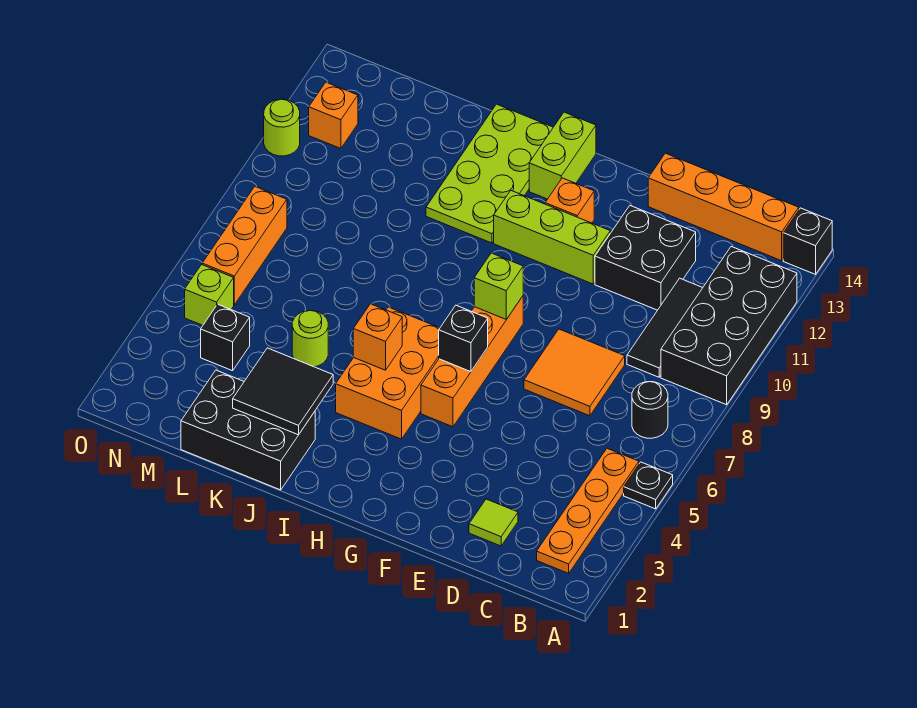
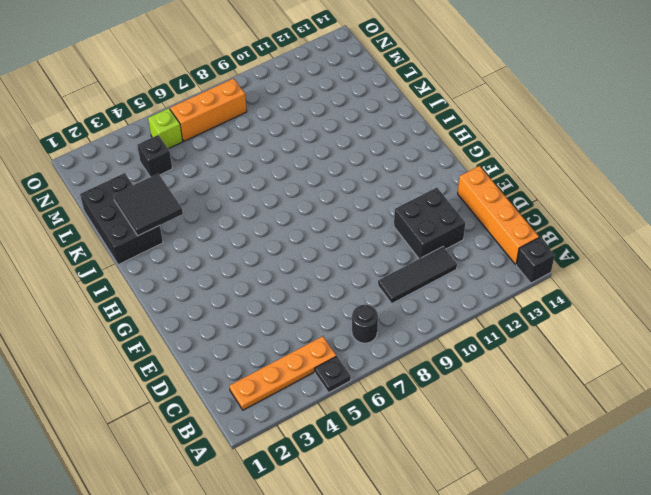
none -> black 2x4 brick [661,247,797,405]
none -> lime 1x1 tile [469,499,518,546]
none -> orange 2x2 tile [524,329,625,416]

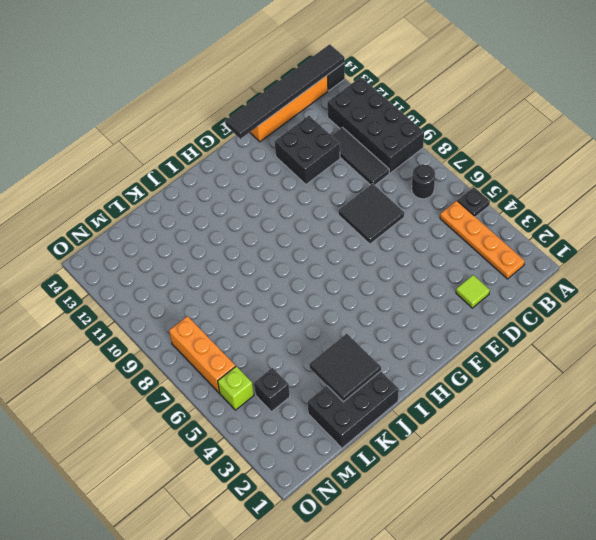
black 1x6 tile [225,44,345,139] -> none
black 2x2 tile [338,184,404,244] -> orange 2x2 tile [524,329,625,416]
none -> lime 1x3 brick [494,191,610,284]
none -> orange 1x4 brick [421,296,523,427]
none -> orange 1x1 brick [545,178,594,223]

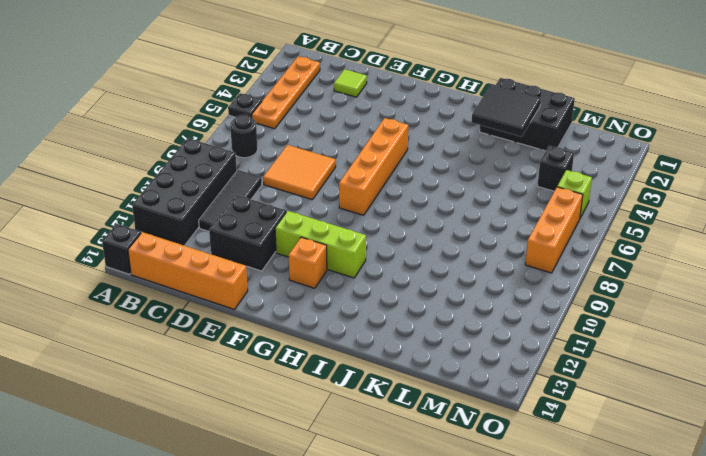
none -> orange 2x3 brick [336,307,440,439]
none -> lime 1x2 brick [529,112,596,199]
none -> lime 2x4 plate [426,104,553,243]

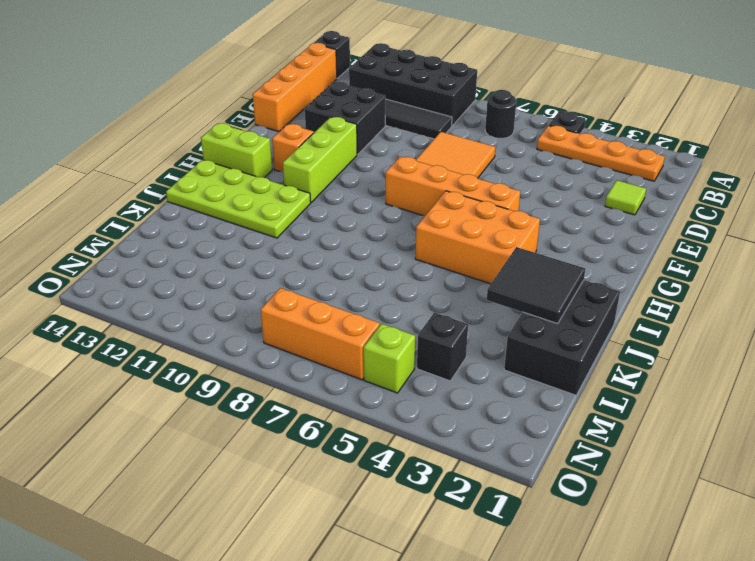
none -> lime 1x1 round brick [292,311,328,367]
none -> orange 1x1 brick [309,82,358,149]
none -> lime 1x1 round brick [264,99,300,156]

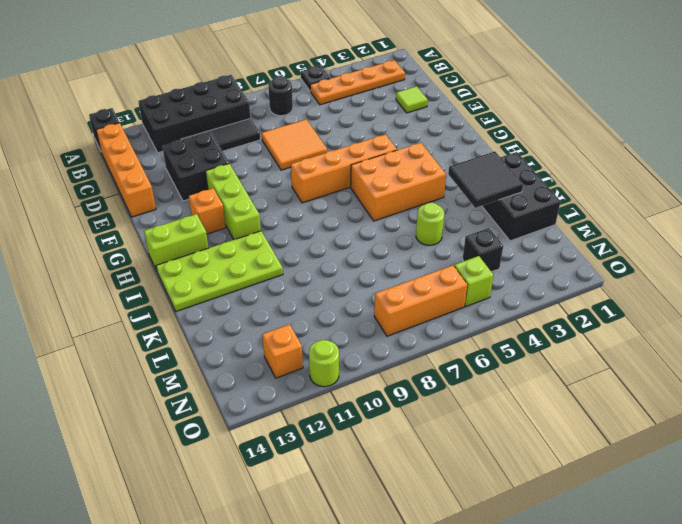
none -> black 1x1 brick [439,305,488,372]
none -> lime 1x1 brick [474,253,523,319]
none -> orange 1x1 brick [353,304,402,370]

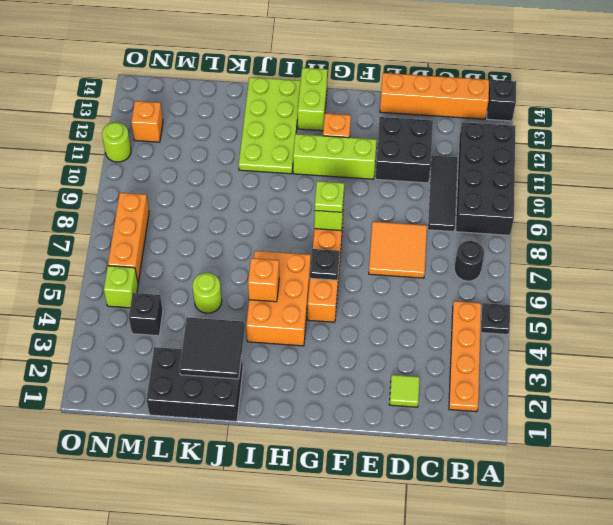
black 1x1 plate [310,249,340,280] -> black 1x1 brick [439,305,488,372]
lime 1x1 plate [315,181,344,212] -> none

